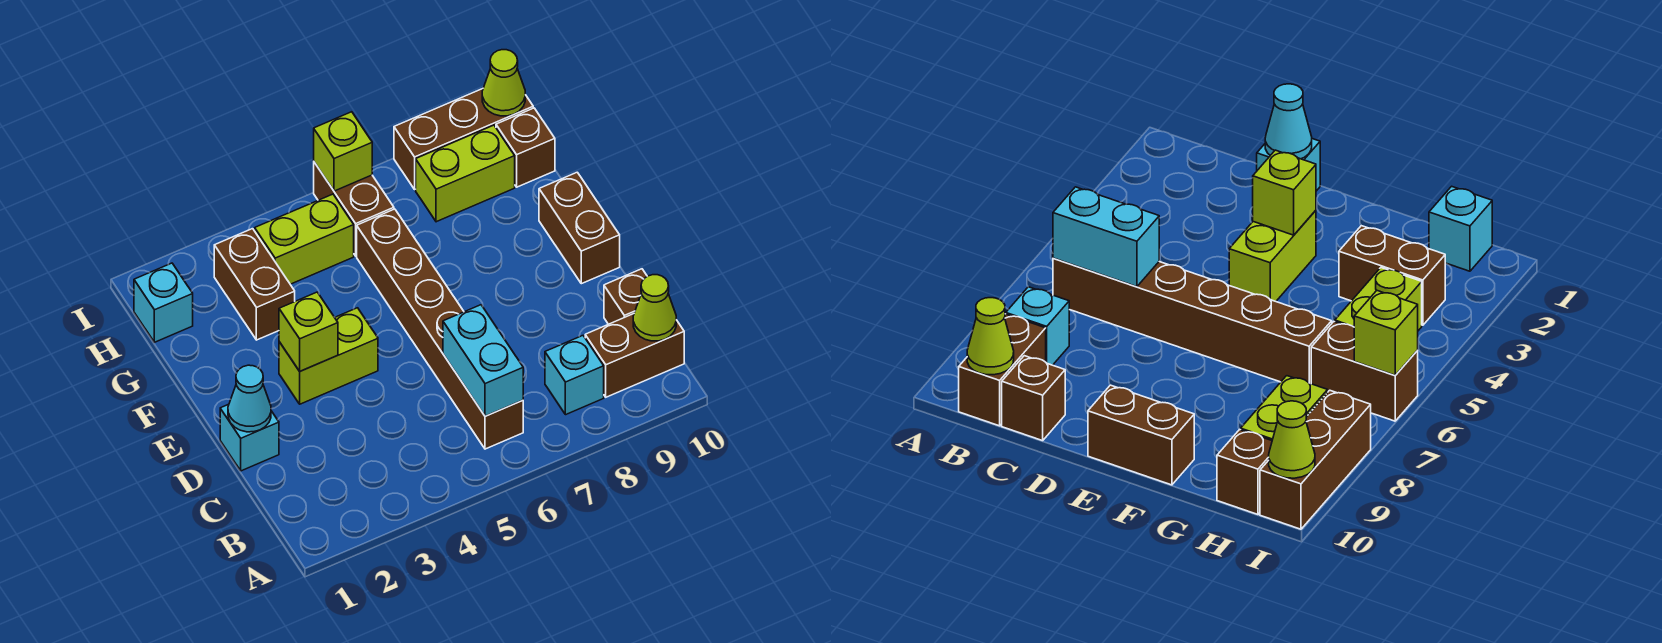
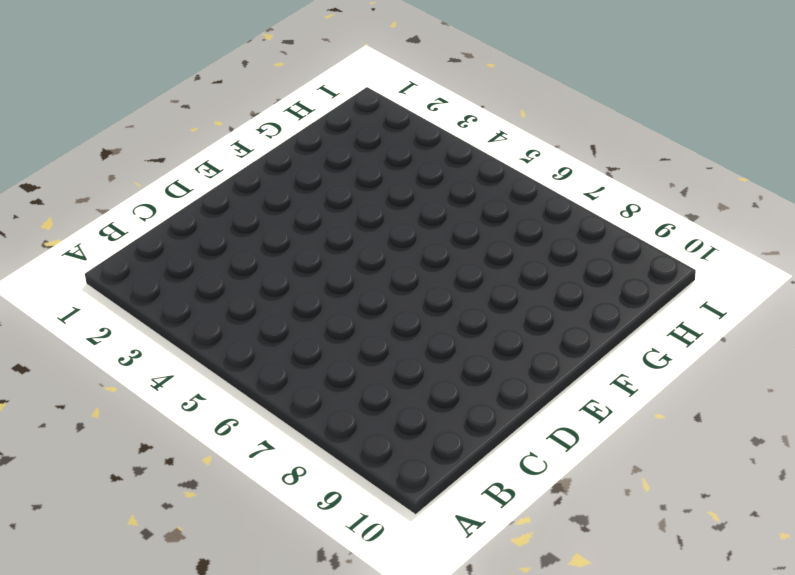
none -> brown 1x6 brick [357,209,523,449]
none -> cyan 1x1 brick [545,336,604,415]
none -> brown 1x2 brick [585,314,684,397]

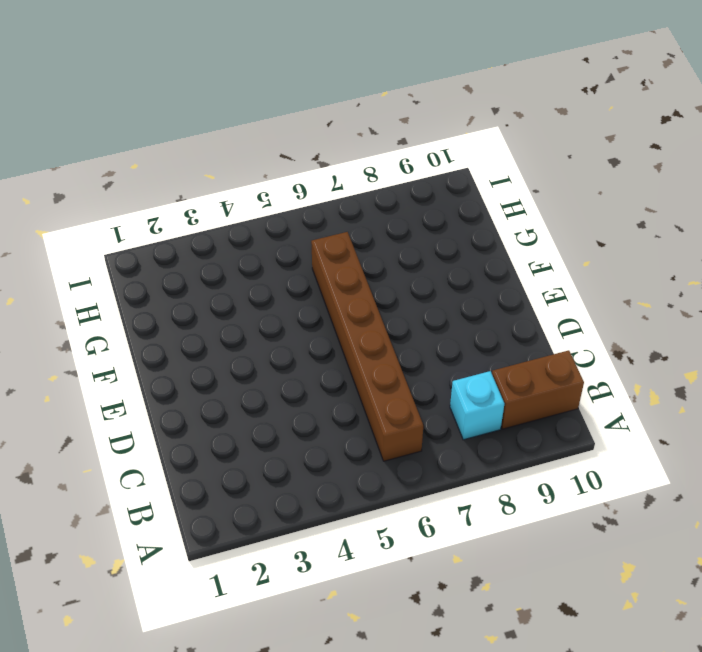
none -> brown 1x1 brick [604,269,647,324]
none -> cyan 1x1 brick [220,404,279,471]
none -> lime 1x2 brick [279,308,378,404]

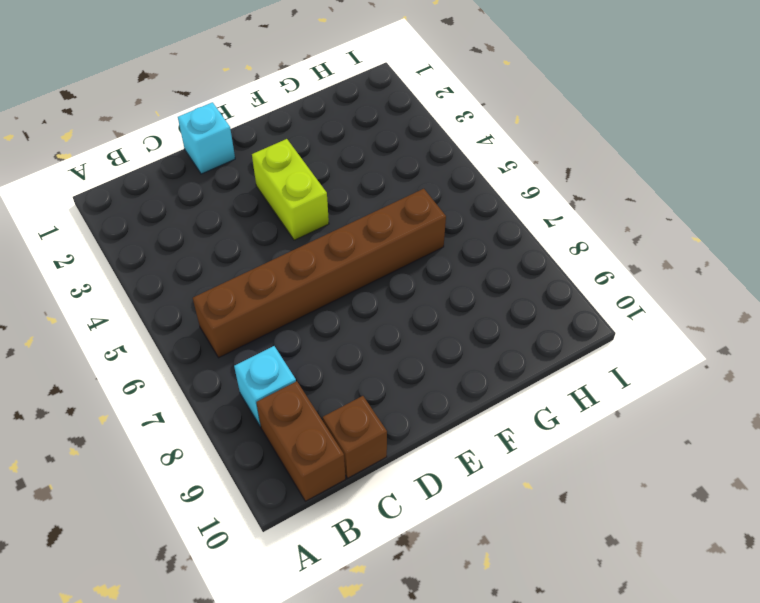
none -> brown 1x2 brick [539,172,620,284]
none -> brown 1x2 brick [214,229,295,340]
none -> cyan 1x1 brick [134,263,193,342]

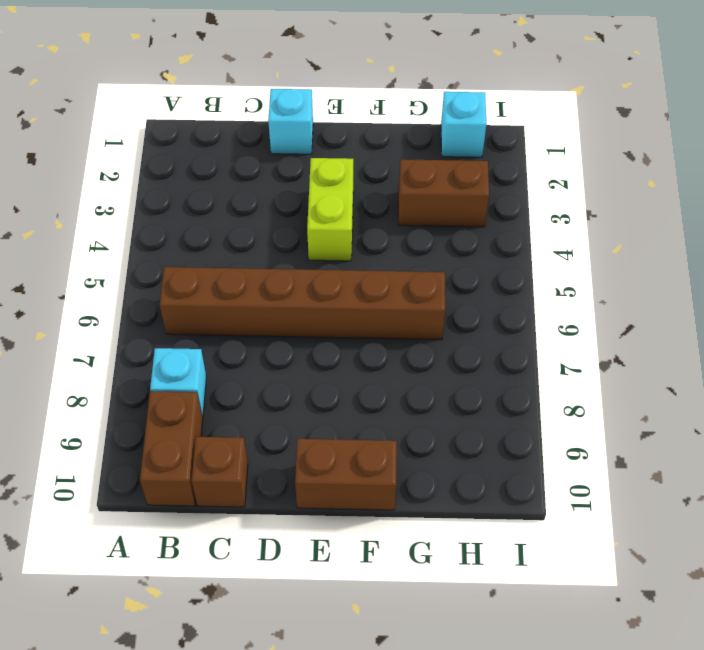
none -> lime 1x2 brick [255,194,354,284]
none -> brown 1x2 brick [314,162,394,256]
none -> lime 1x2 brick [416,125,515,222]

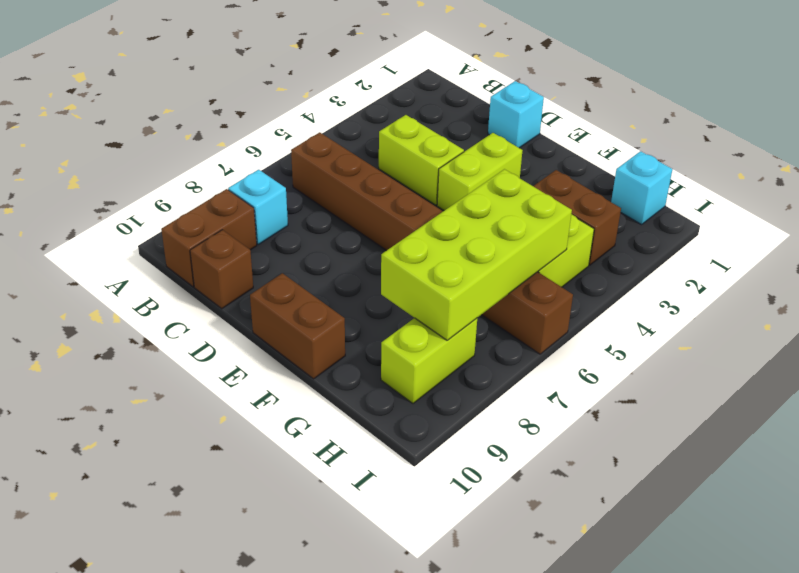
lime 1x2 brick [379,115,464,205] -> none
lime 2x4 brick [381,169,572,340] -> none
none -> brown 1x1 brick [496,108,555,187]
none -> brown 1x3 brick [394,89,533,189]
none -> cyan 1x2 brick [443,305,523,416]

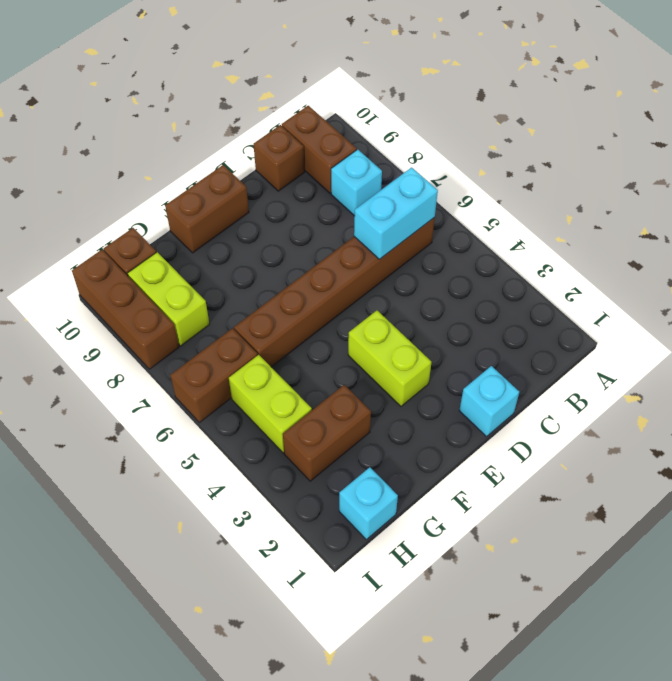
none -> lime 1x1 cone [633,275,676,341]
none -> cyan 1x1 cone [228,365,271,432]
none -> lime 1x1 brick [279,292,338,371]

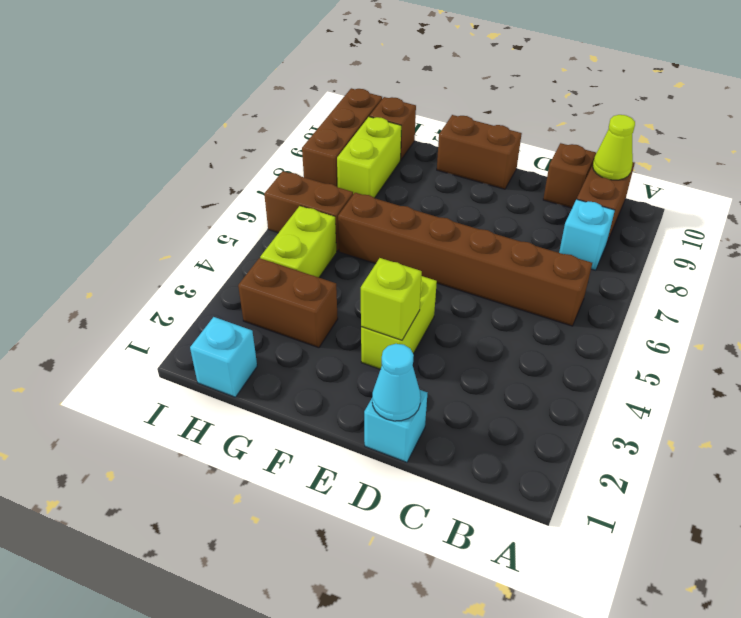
none -> cyan 1x2 brick [443,305,523,416]
none -> lime 1x1 brick [314,112,372,191]
none -> lime 1x1 cone [482,50,525,116]

